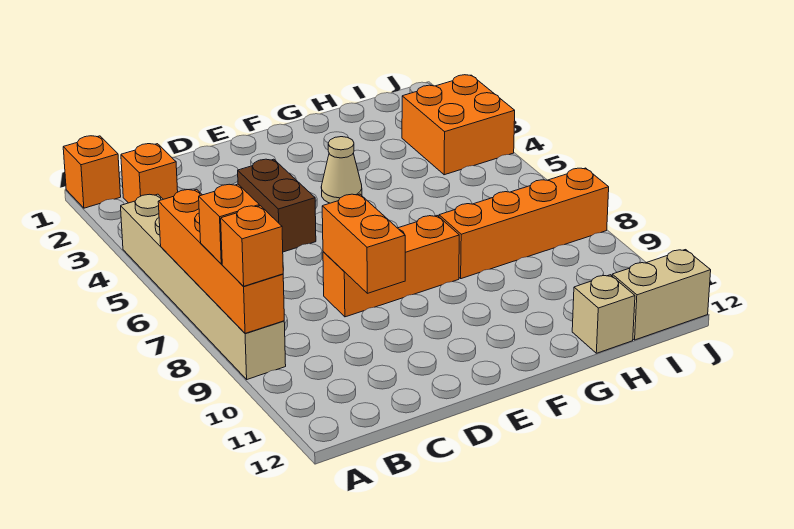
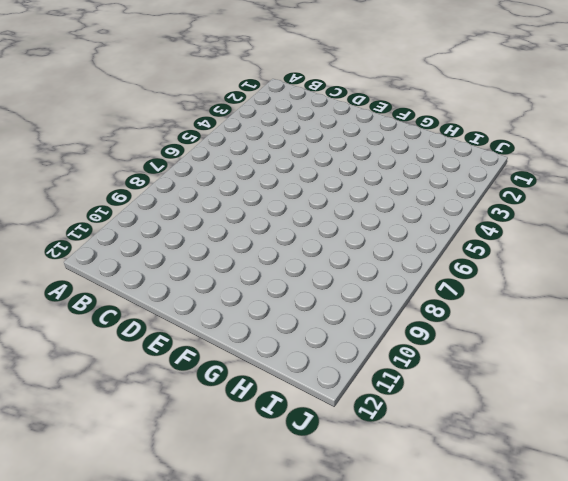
none -> orange 1x1 brick [63,136,121,208]
none -> tan 1x6 brick [121,194,286,379]
none -> orange 1x1 brick [121,144,178,203]

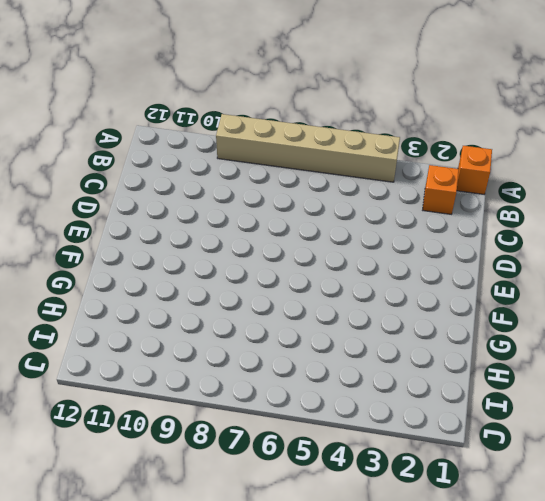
none -> brown 1x2 brick [238,159,316,252]
none -> orange 1x3 brick [323,216,459,317]
none -> tan 1x1 cone [321,137,362,203]

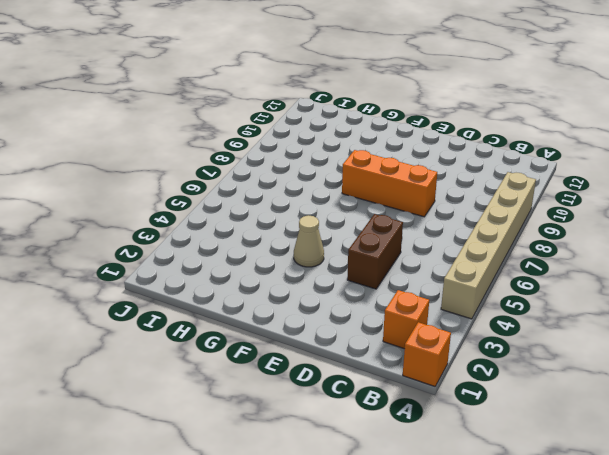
none -> orange 1x4 brick [439,168,609,279]
none -> tan 1x1 brick [572,275,635,353]
none -> orange 2x2 brick [402,75,515,175]

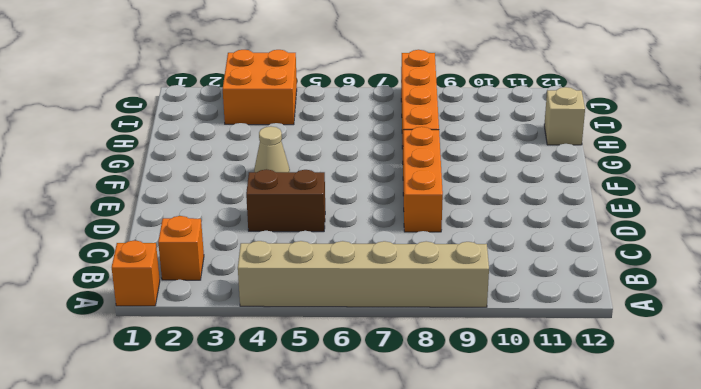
none -> tan 1x2 brick [612,250,711,340]
none -> orange 1x4 brick [158,189,284,333]
none -> orange 1x2 brick [322,194,405,293]

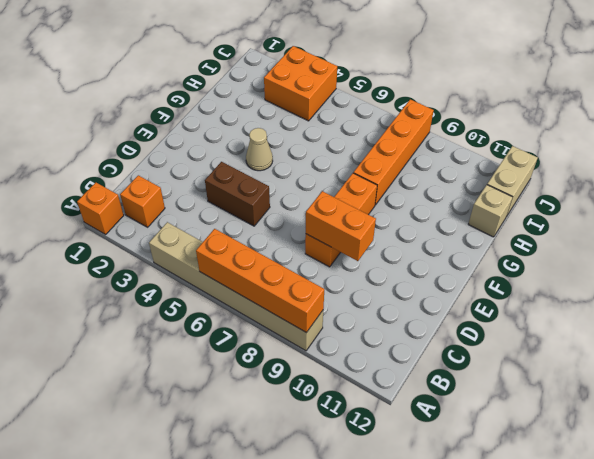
none -> orange 1x1 brick [199,184,259,264]
none -> orange 1x1 brick [221,206,283,286]

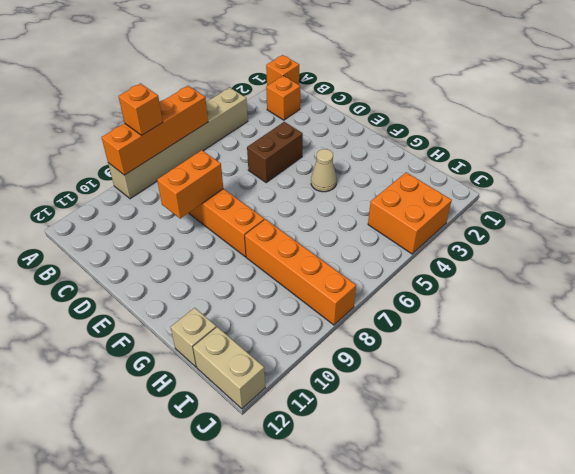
none -> orange 1x1 brick [221,206,283,286]

